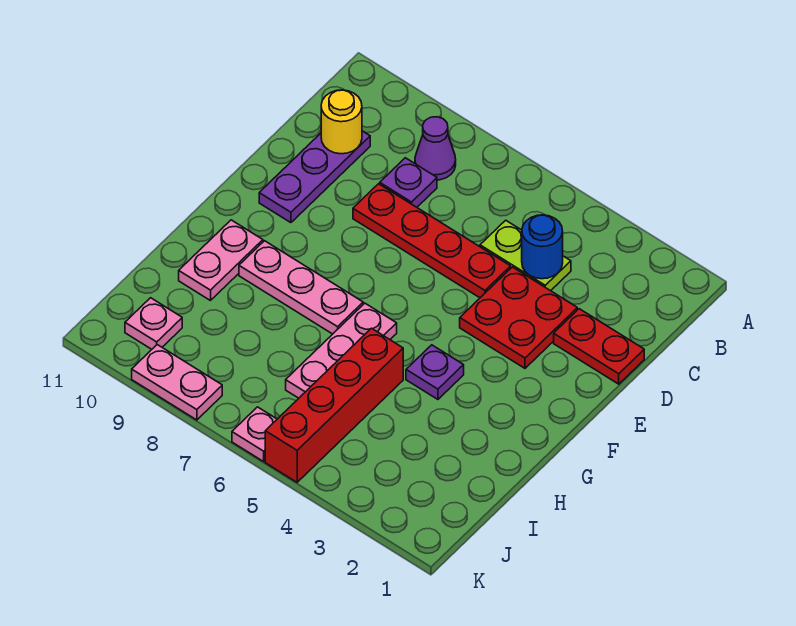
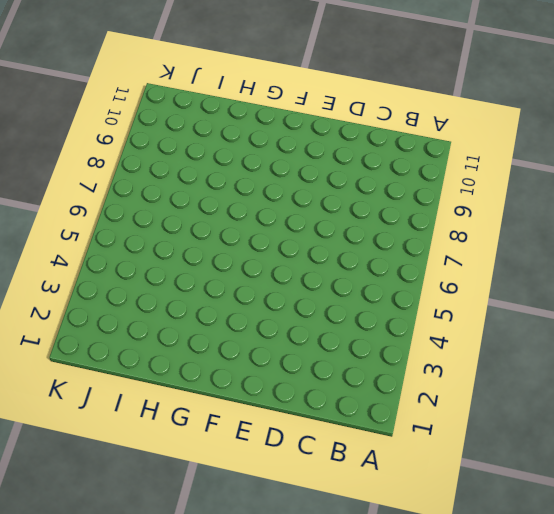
none -> purple 1x1 cone [415,117,456,180]
none -> lime 1x2 plate [480,220,571,291]
none -> purple 1x1 plate [380,158,437,207]

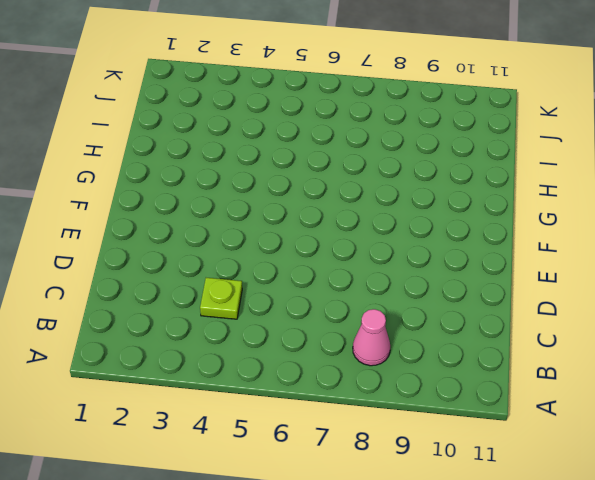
pink 1x1 cone [353,309,390,366] -> purple 1x1 cone [415,117,456,180]
lime 1x1 plate [200,278,242,319] -> lime 1x2 plate [480,220,571,291]
none -> purple 1x1 plate [380,158,437,207]
none -> purple 1x3 plate [259,131,370,223]
none -> red 1x2 plate [554,309,644,384]

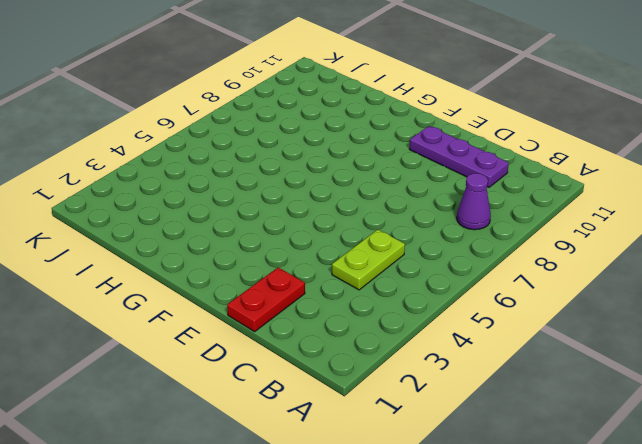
none -> purple 1x1 plate [380,158,437,207]
none -> red 2x2 plate [460,267,577,368]
none -> red 1x4 plate [353,184,511,298]

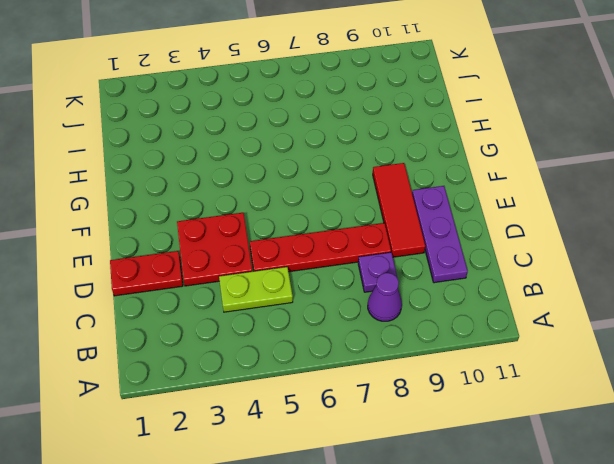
red 1x3 tile [373,163,425,257] -> none
none -> purple 1x1 plate [406,345,464,399]
none -> pink 1x3 plate [286,303,397,398]
none -> pink 1x3 plate [239,241,363,334]

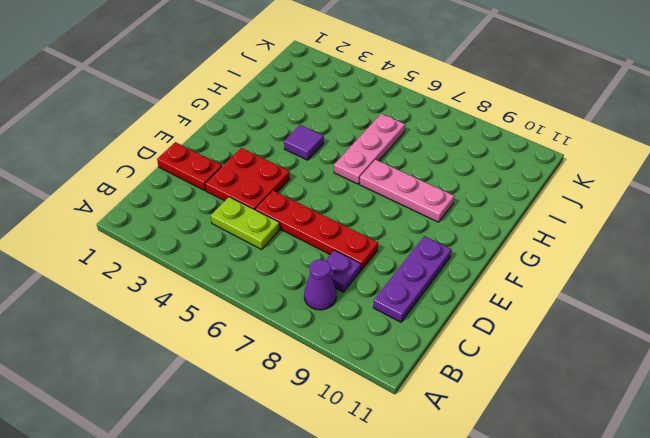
purple 1x1 tile [284,125,324,160] -> purple 1x1 plate [406,345,464,399]
none -> pink 1x2 plate [179,220,263,301]
none -> red 1x4 brick [265,328,403,482]
none -> pink 1x1 plate [125,298,182,349]

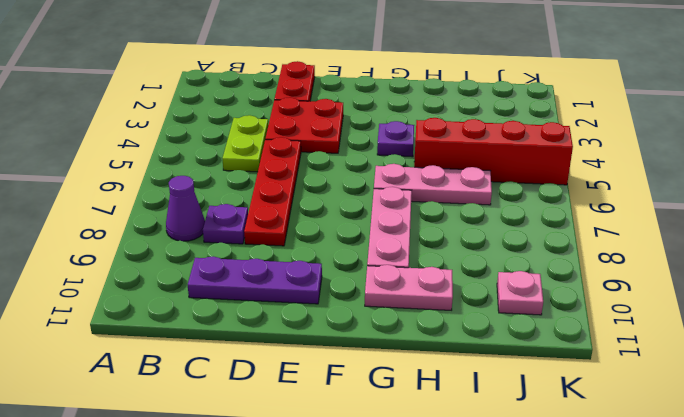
none -> pink 1x1 plate [232,407,277,461]
none -> pink 1x2 plate [132,345,222,420]
none -> blue 1x1 round brick [522,215,563,279]

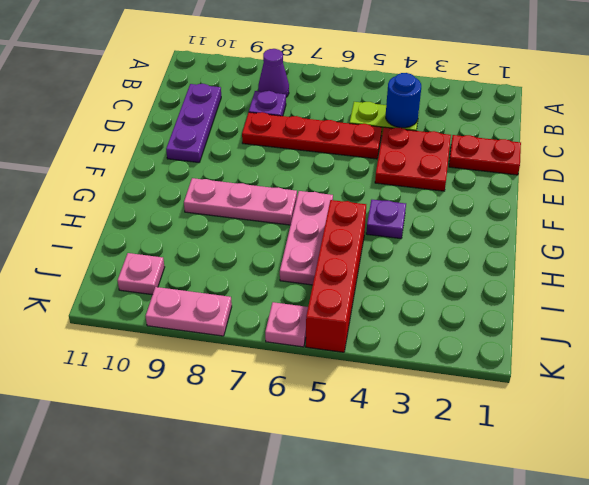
none -> pink 1x2 plate [179,220,263,301]
none -> yellow 1x1 round brick [321,90,362,154]

